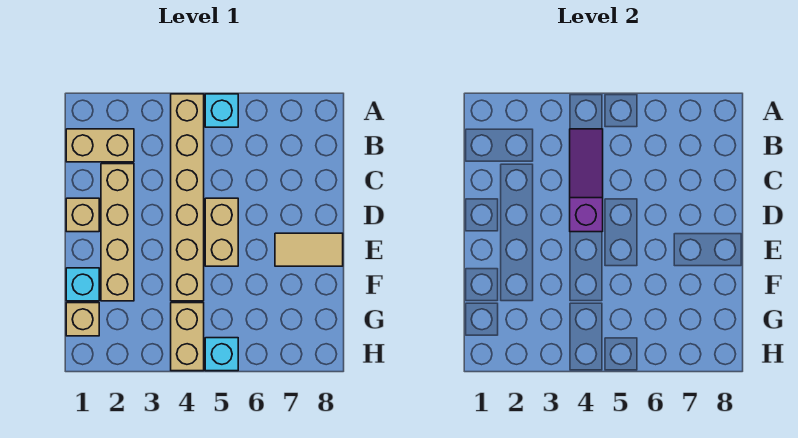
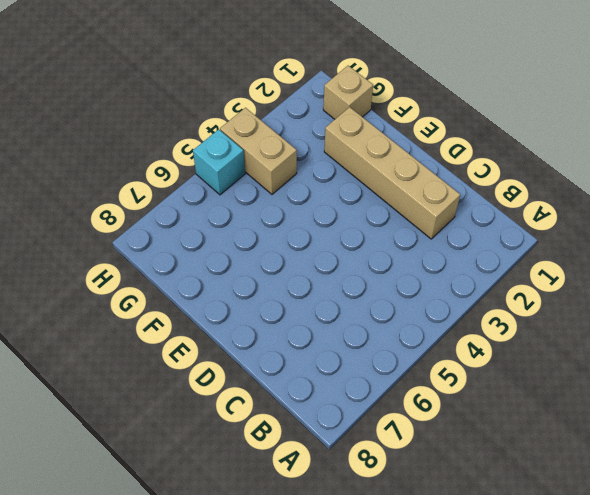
none -> tan 1x6 brick [171,94,204,301]
none -> cyan 1x1 brick [205,94,238,127]
none -> tan 1x2 brick [66,129,134,162]

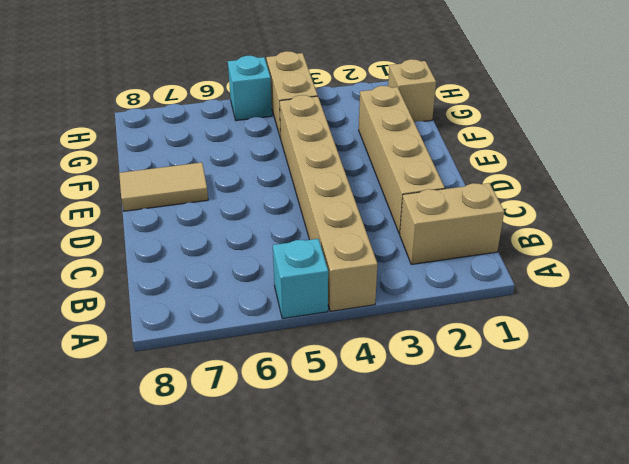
none -> tan 1x1 brick [66,198,99,232]
none -> tan 1x2 brick [205,198,238,266]
none -> cyan 1x1 brick [66,268,99,301]

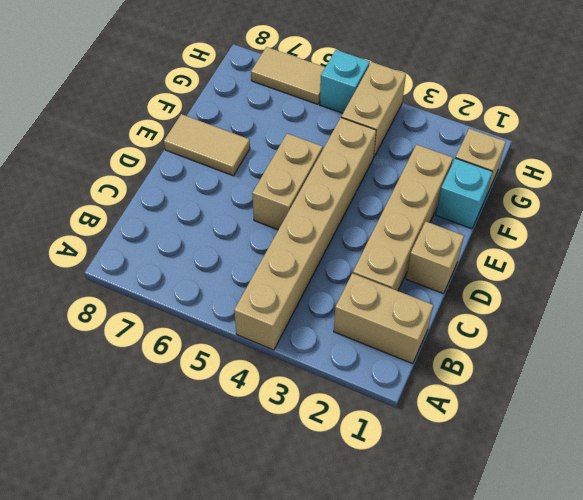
tan 1x2 tile [251,47,325,104] -> none
none -> cyan 1x1 brick [205,94,238,127]
none -> purple 1x3 slope [570,129,603,232]

